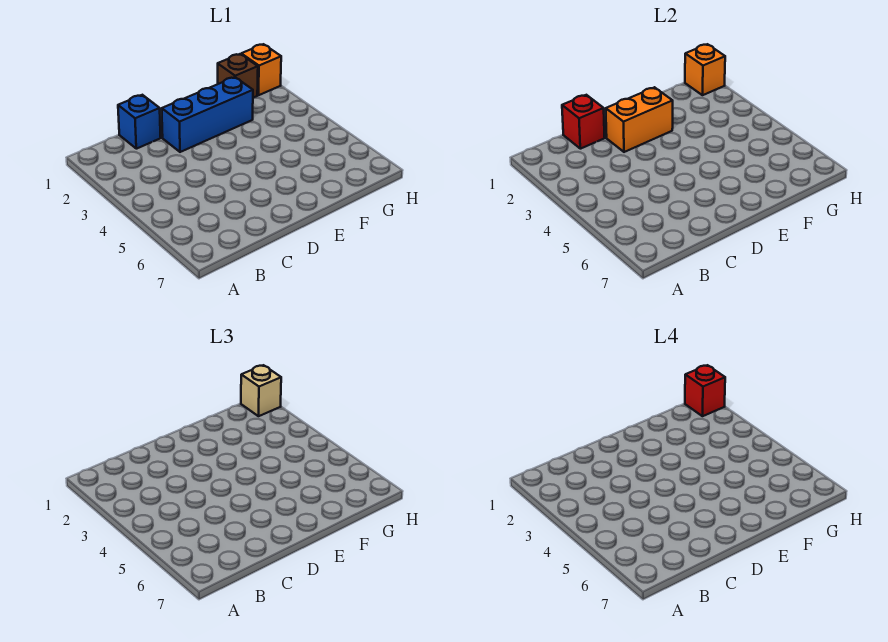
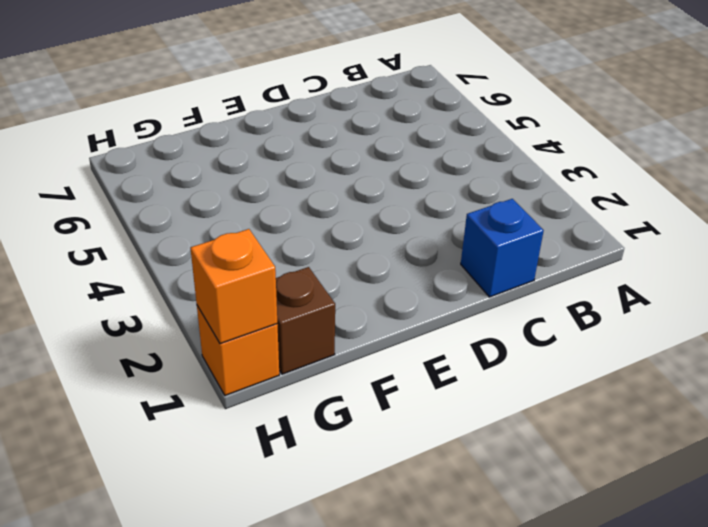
none -> blue 1x3 brick [162,77,253,152]
none -> red 1x1 brick [562,95,605,149]

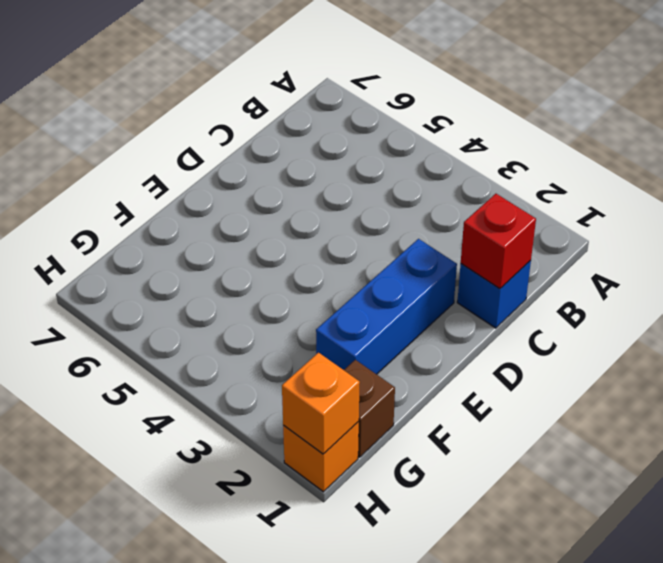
none -> orange 1x2 brick [606,87,673,152]
none -> tan 1x1 brick [241,365,281,416]

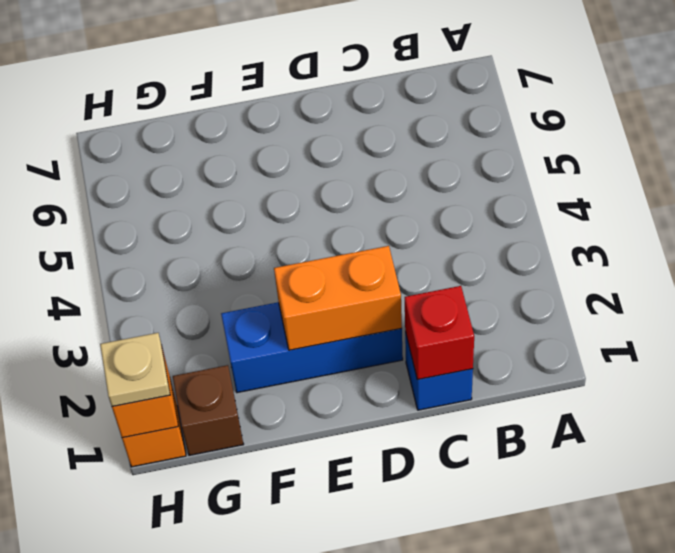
tan 1x1 plate [100,333,170,407] -> tan 1x1 brick [241,365,281,416]
none -> red 1x1 brick [685,365,725,416]

